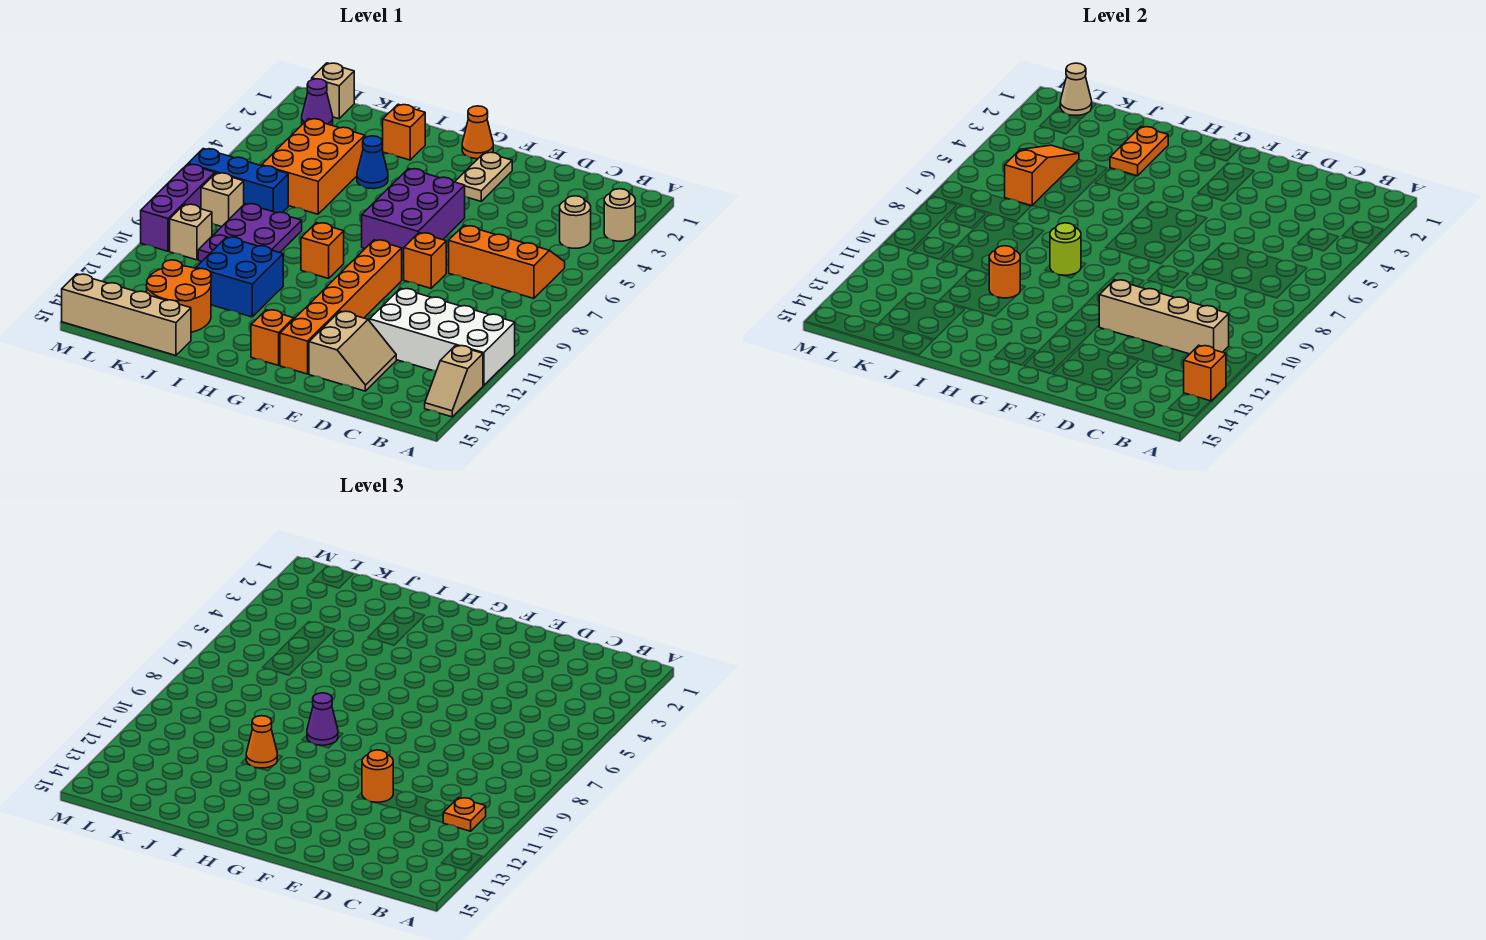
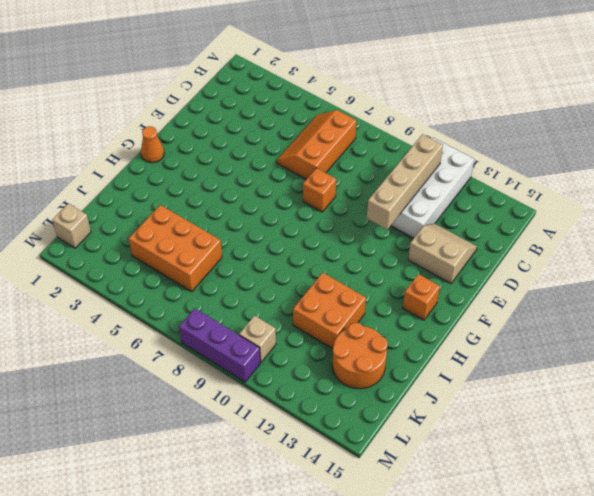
orange 2x2 brick [293,273,366,349] -> blue 2x2 brick [196,237,283,317]
none -> tan 1x1 round brick [604,189,635,241]
none -> tan 1x2 slope [425,345,483,417]
none -> tan 1x1 round brick [560,196,591,248]
none -> tan 1x2 plate [455,152,512,201]

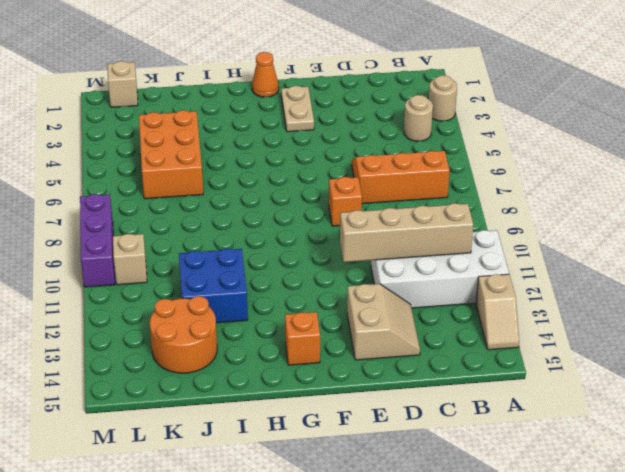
none -> purple 2x3 brick [362,169,465,260]
none -> orange 1x6 brick [280,240,402,374]
none -> orange 1x1 brick [301,223,344,278]
none -> orange 1x1 brick [382,104,425,160]

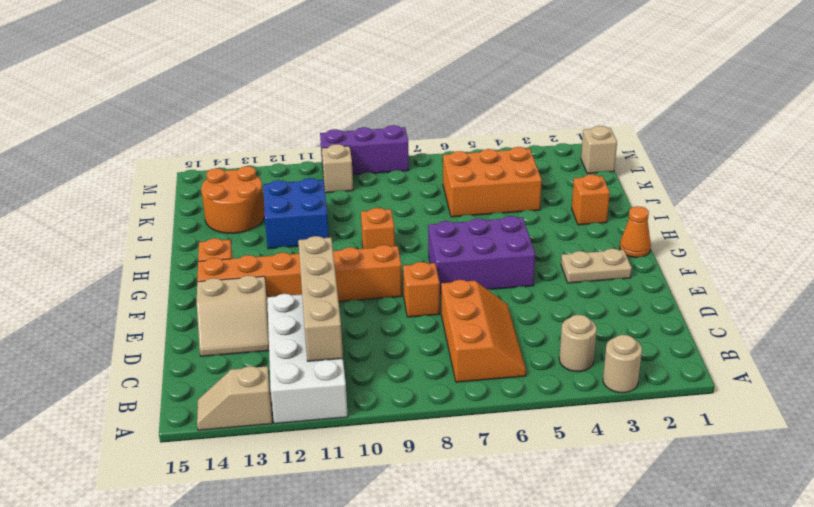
none -> blue 1x1 cone [357,136,388,189]
none -> purple 2x3 plate [198,204,302,261]
none -> tan 1x4 brick [62,274,191,355]
none -> blue 1x3 brick [188,149,288,213]

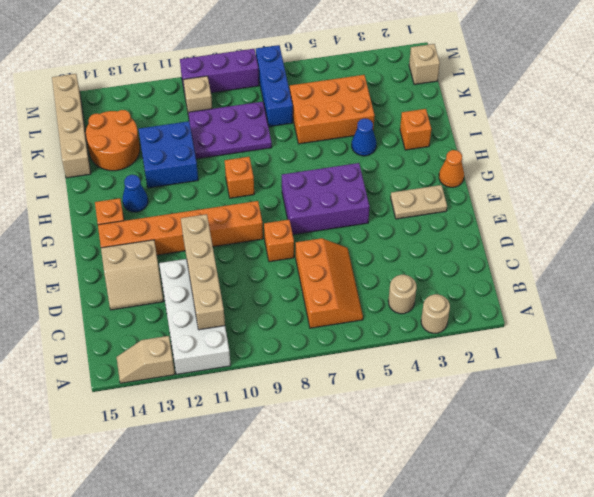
blue 1x1 cone [122,175,148,212] -> none
none -> purple 1x1 cone [302,79,333,125]
none -> tan 1x1 brick [201,173,244,227]
none -> orange 1x1 brick [1184,345,1226,401]
none -> lime 1x1 round brick [1050,223,1081,275]

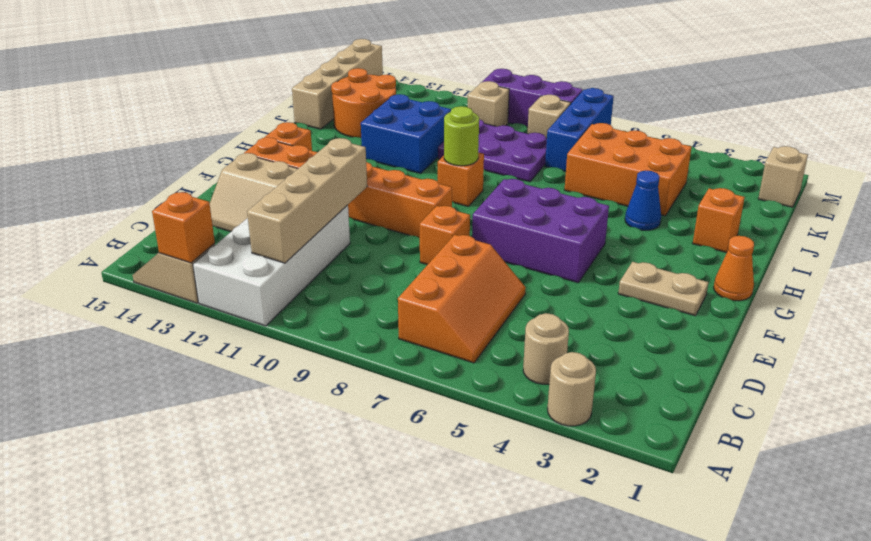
none -> purple 1x1 cone [302,79,333,125]
none -> orange 1x2 plate [1110,127,1168,176]
none -> orange 1x1 round brick [989,246,1020,298]
none -> orange 1x3 slope [1005,145,1079,206]

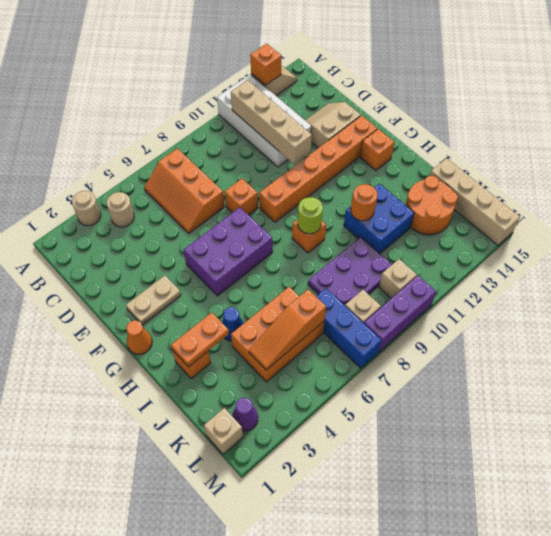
none -> tan 1x1 cone [1060,63,1092,115]
none -> orange 1x1 plate [443,798,486,831]
none -> orange 1x1 round brick [362,750,393,802]
none -> purple 1x1 cone [307,693,338,745]

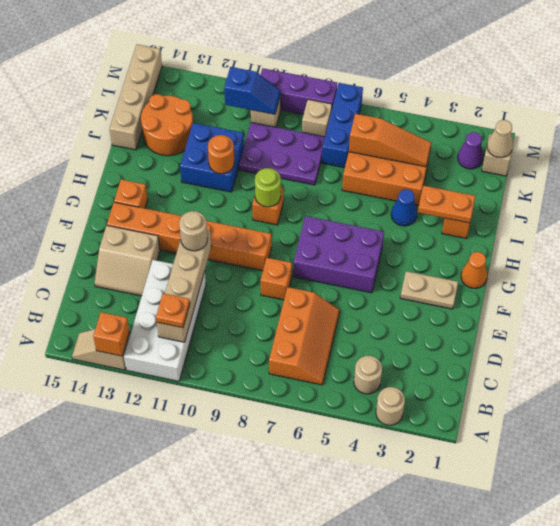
tan 1x1 round brick [179,211,208,251] -> orange 1x1 round brick [362,750,393,802]
blue 1x2 slope [224,67,281,114] -> none
none -> purple 1x1 cone [307,693,338,745]
none -> orange 1x1 cone [246,716,277,768]

